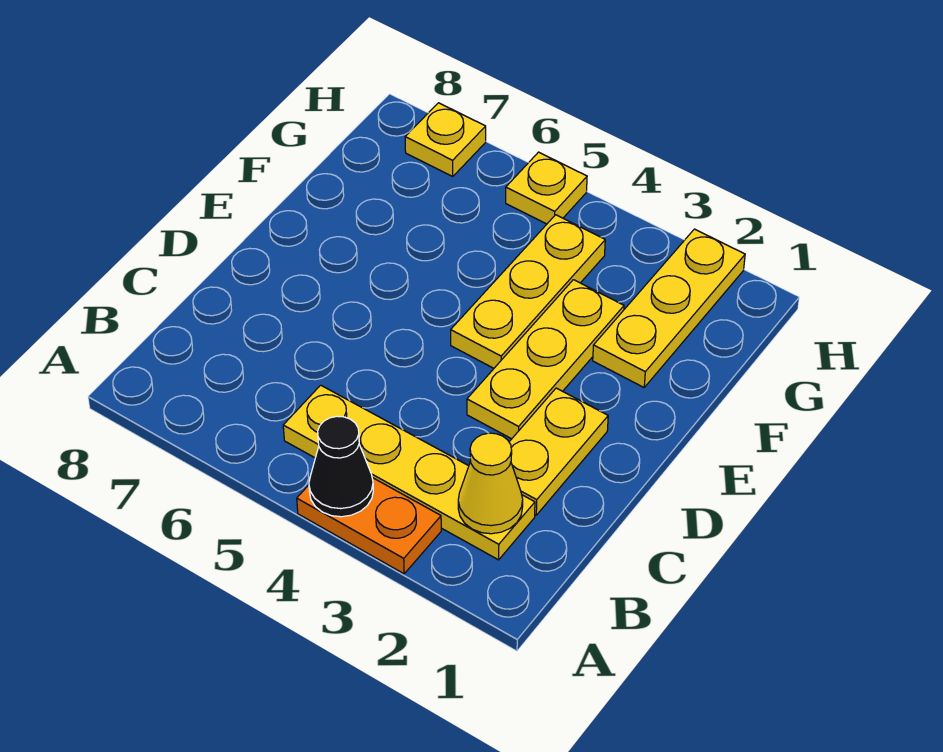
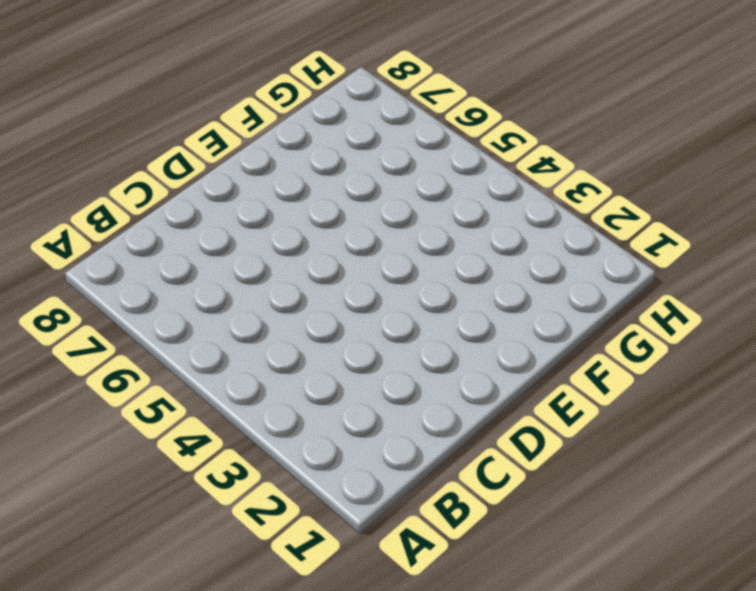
none -> orange 1x2 plate [297,478,441,574]
none -> yellow 1x4 plate [283,385,535,560]

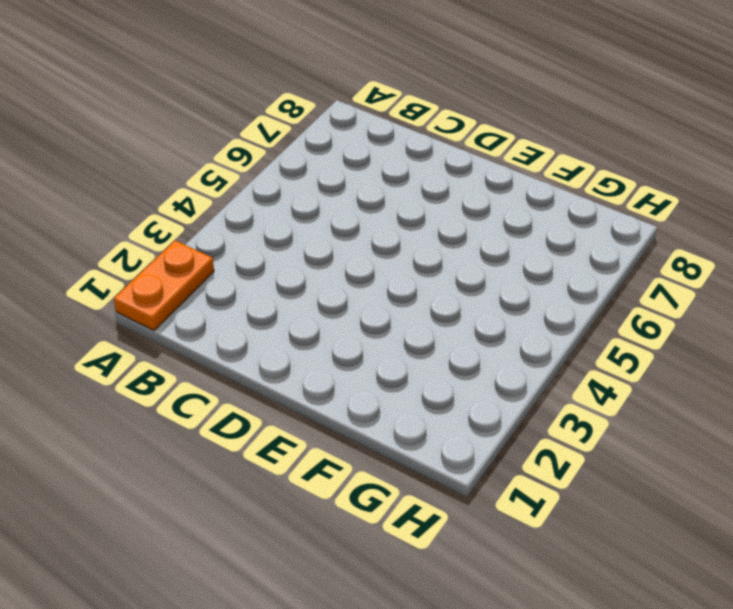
orange 1x2 plate [114,241,214,330] -> orange 1x2 plate moved to [297,478,441,574]
none -> yellow 1x4 plate [283,385,535,560]
none -> yellow 1x2 plate [509,388,608,515]

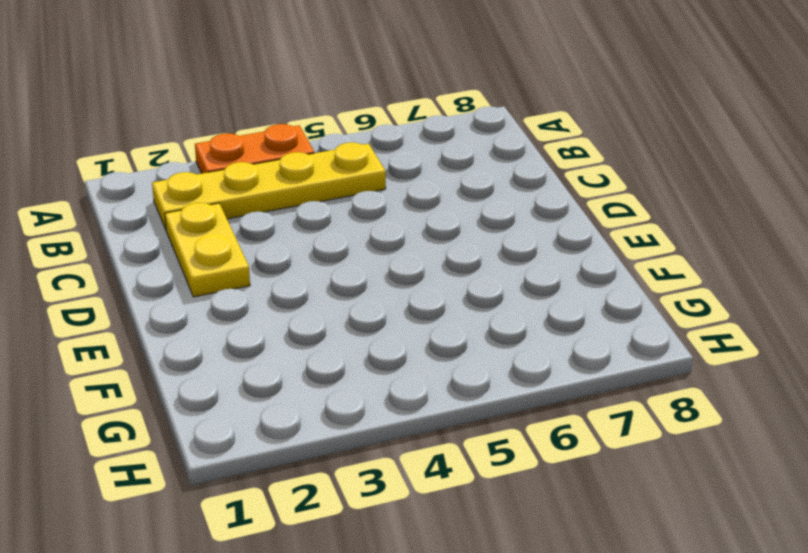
none -> yellow 1x3 plate [467,280,624,439]
none -> yellow 1x3 plate [451,215,605,368]

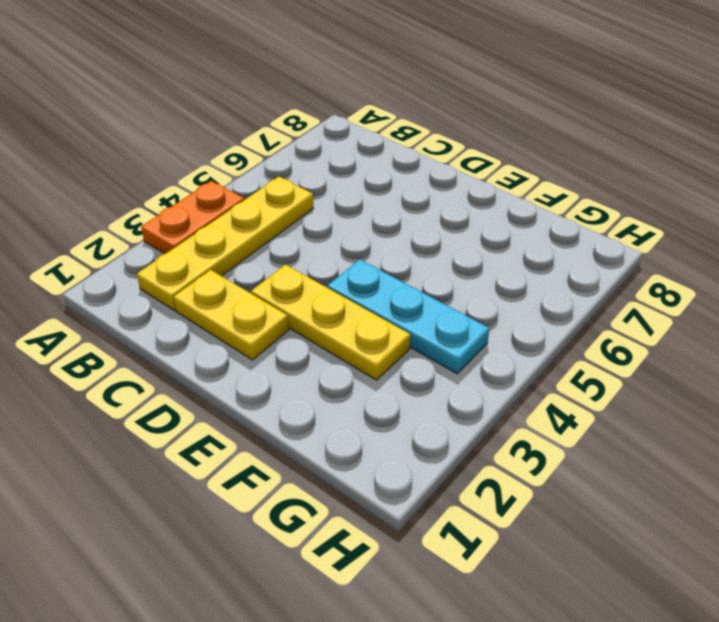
cyan 1x3 plate [327,259,489,374] -> yellow 1x3 plate [451,215,605,368]
none -> yellow 1x3 plate [593,229,745,387]
none -> yellow 1x1 plate [506,152,587,224]

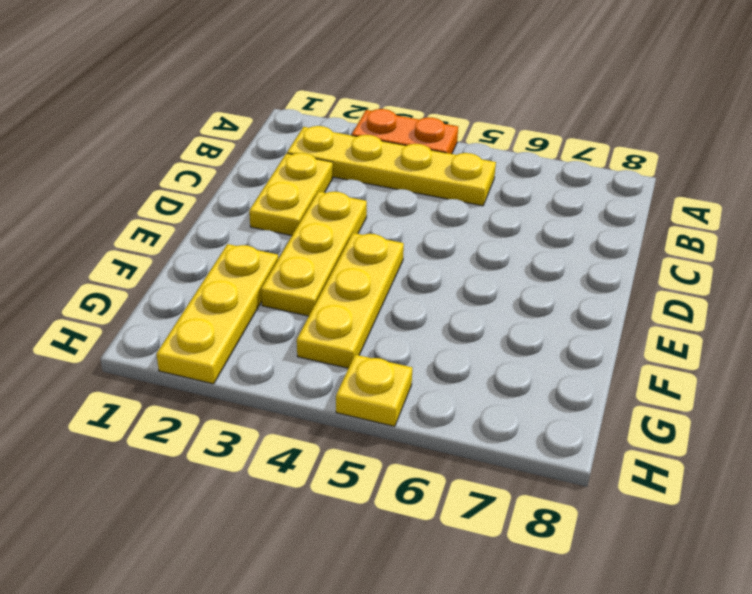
none -> yellow 1x1 plate [405,103,486,176]
none -> black 1x1 cone [309,416,373,517]

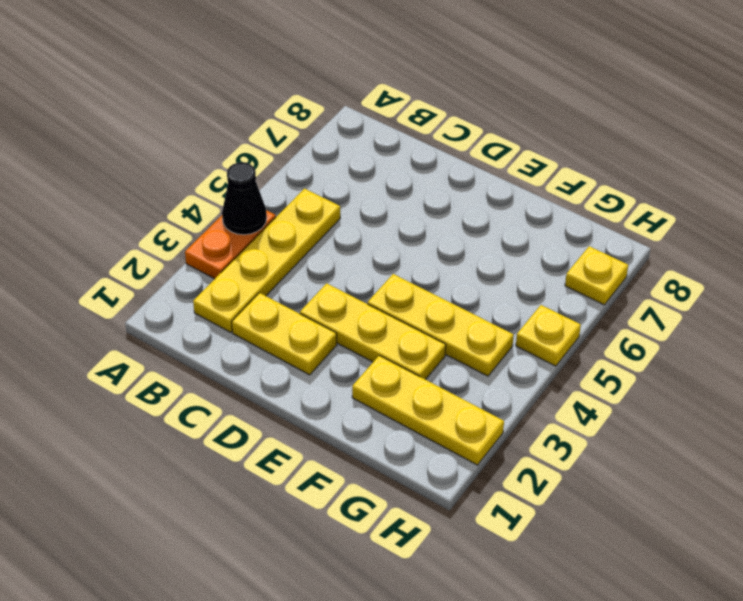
none -> yellow 1x1 cone [458,433,523,534]

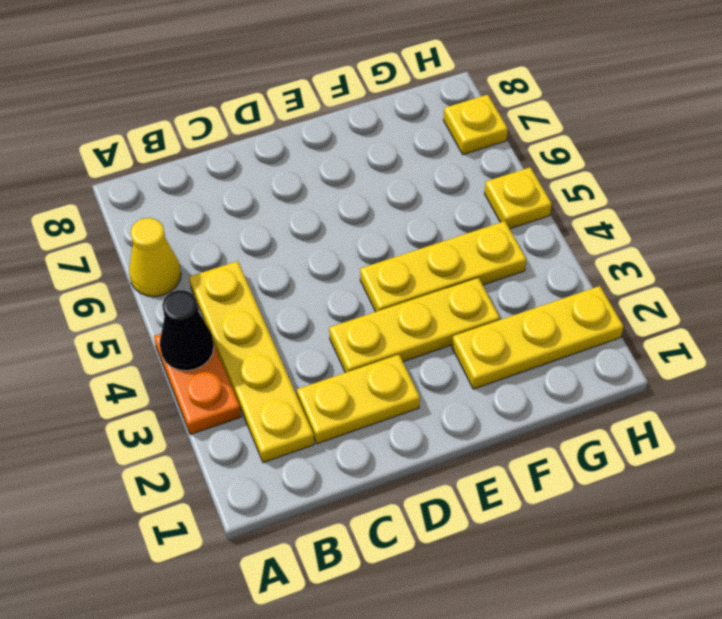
yellow 1x1 cone [129,218,181,297] -> yellow 1x1 cone moved to [458,433,523,534]

